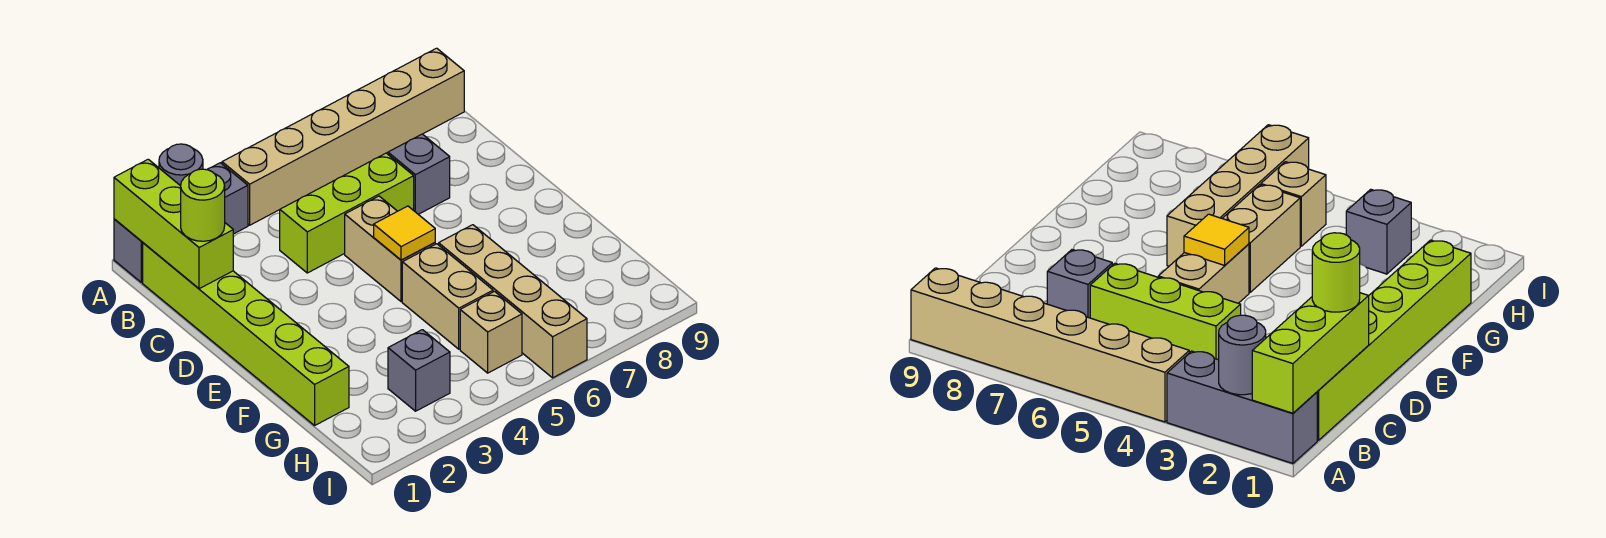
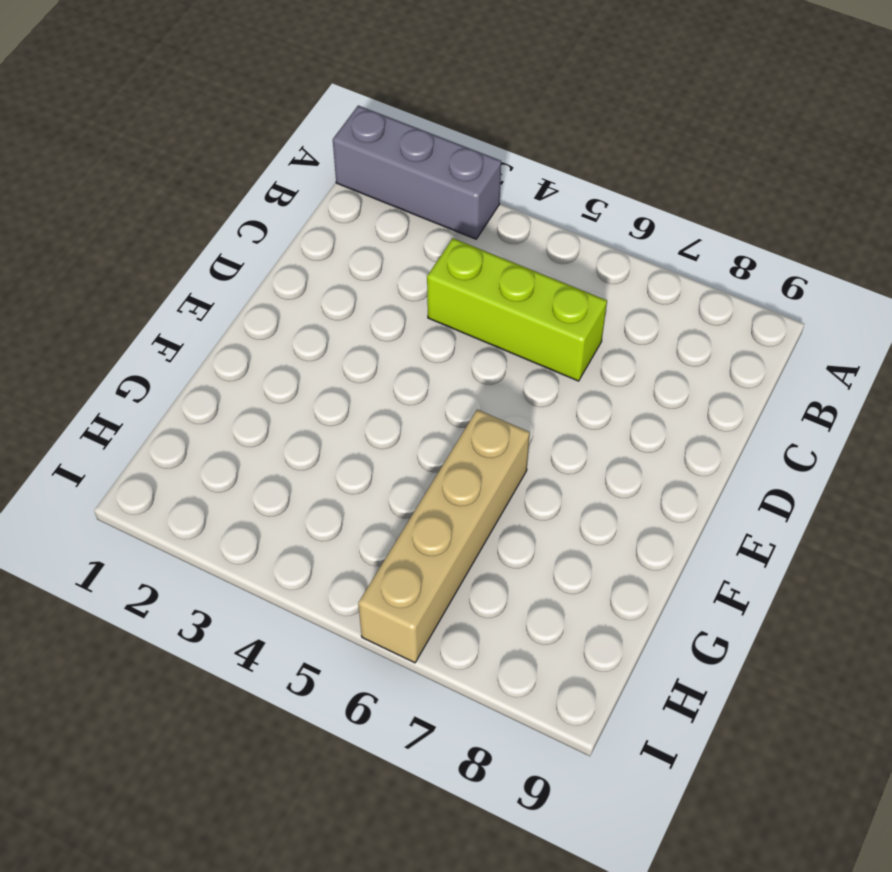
none -> tan 1x6 brick [222,48,464,225]
none -> lime 1x6 brick [143,243,349,425]
none -> grey 1x1 brick [388,134,450,214]

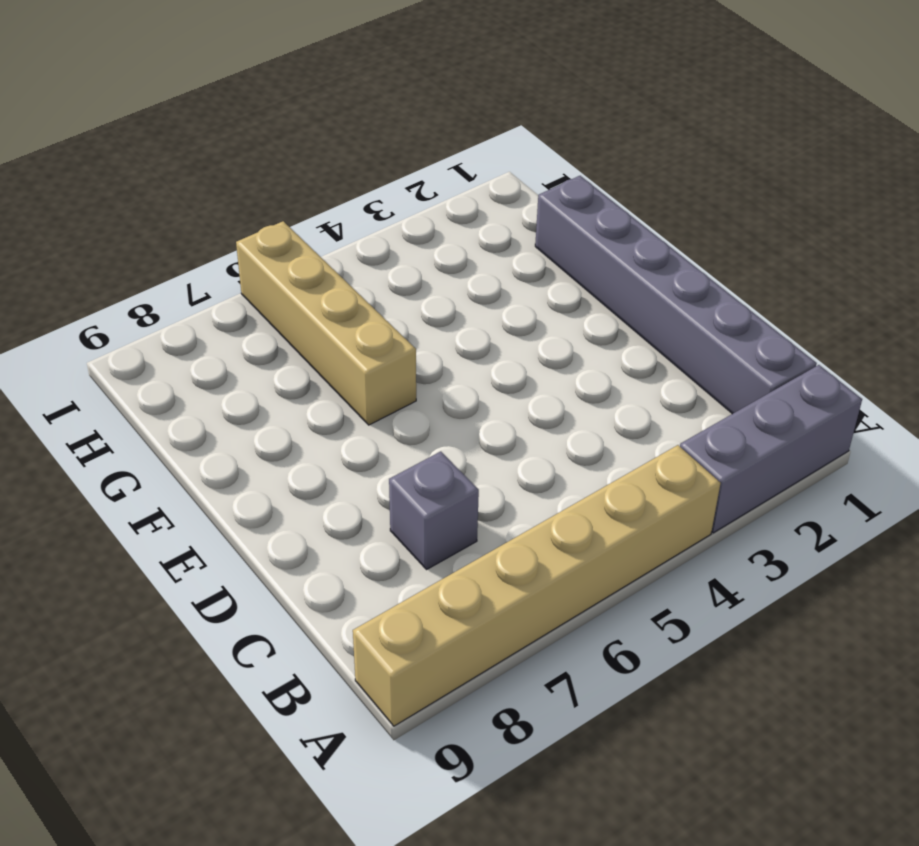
grey 1x6 brick [535,176,817,414] -> lime 1x6 brick [143,243,349,425]
none -> lime 1x3 brick [280,153,414,273]
none -> tan 1x2 brick [345,196,435,302]
none -> tan 1x2 brick [402,244,493,349]

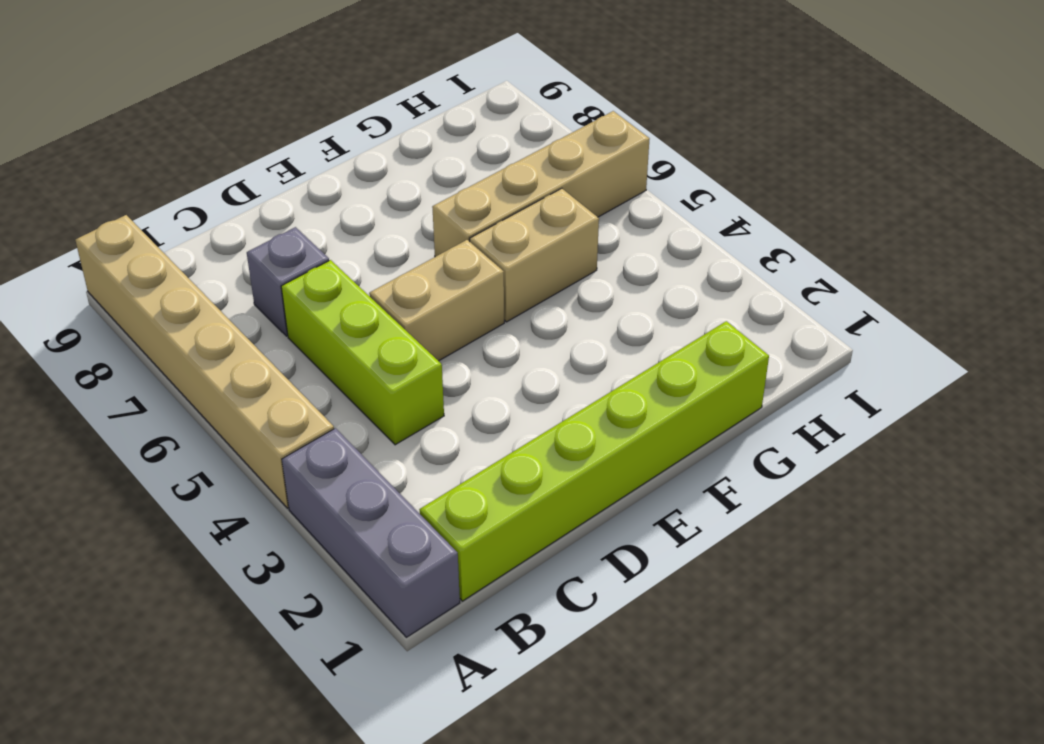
none -> grey 1x1 brick [388,330,450,411]
none -> tan 1x1 brick [460,291,522,373]
none -> lime 1x3 brick [114,159,233,289]

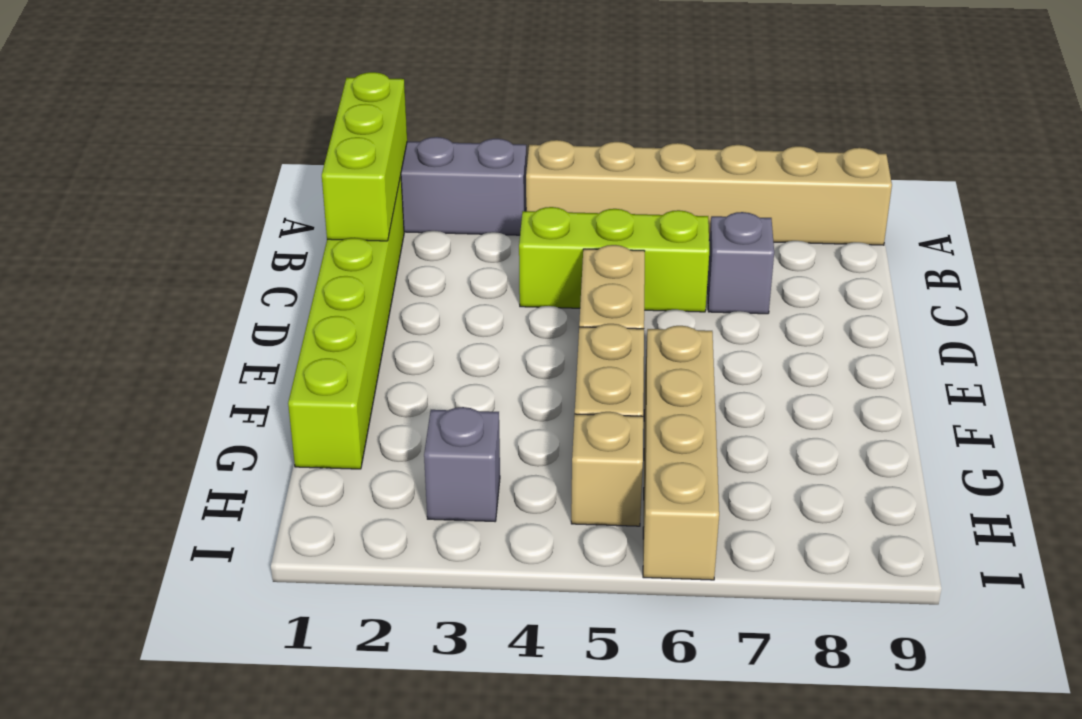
none -> grey 1x1 round brick [159,144,203,186]
none -> yellow 1x1 tile [374,206,435,260]
none -> lime 1x1 round brick [181,169,225,241]

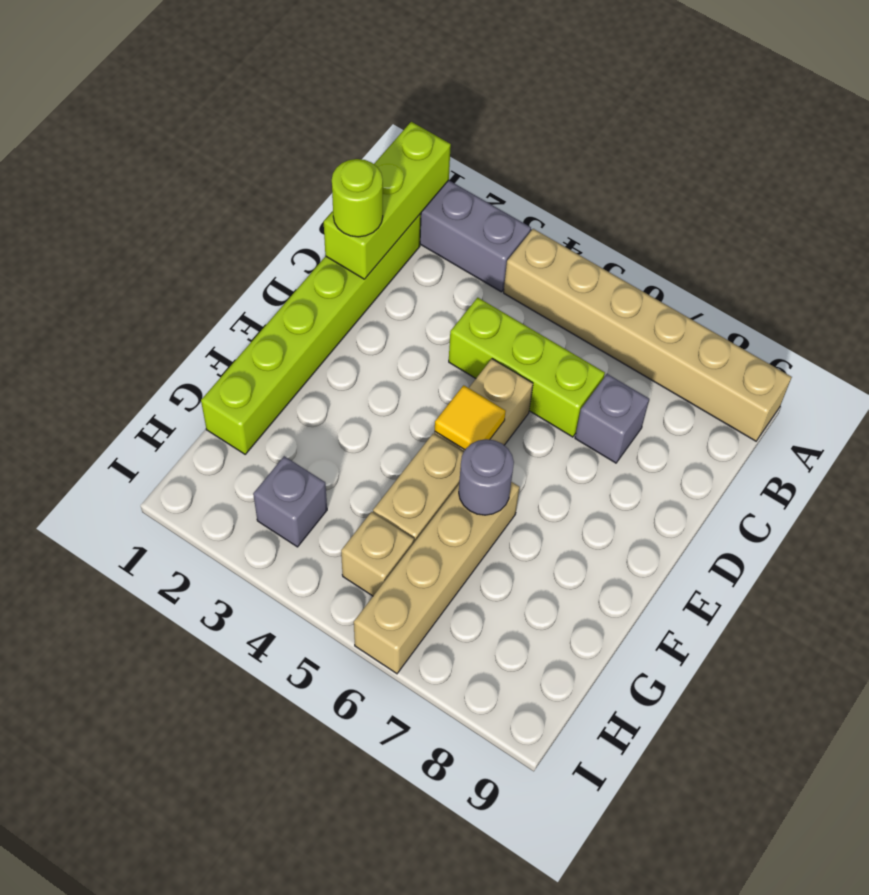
grey 1x1 round brick [459,439,514,515] -> grey 1x1 round brick moved to [159,144,203,186]

